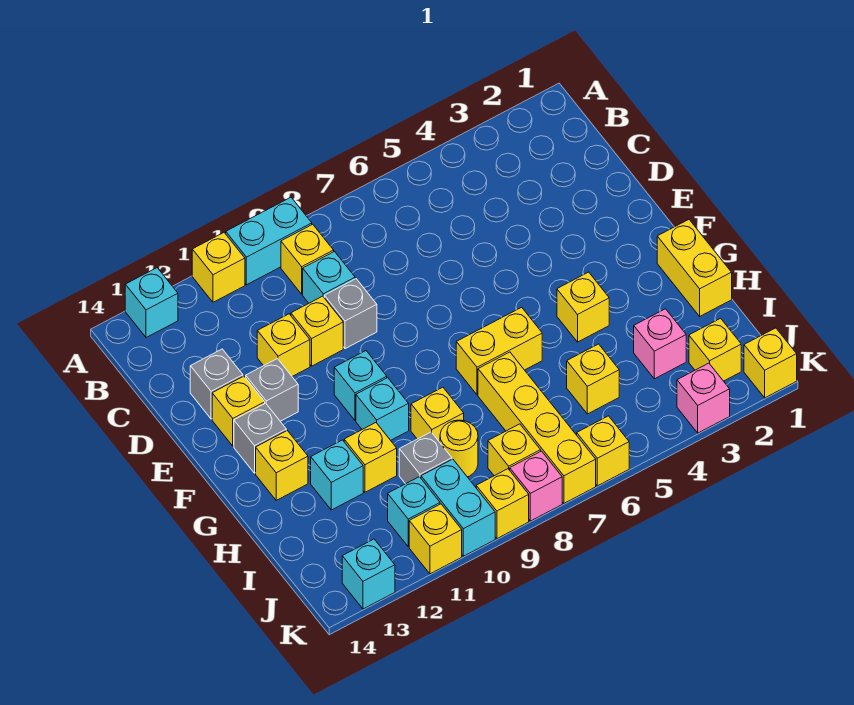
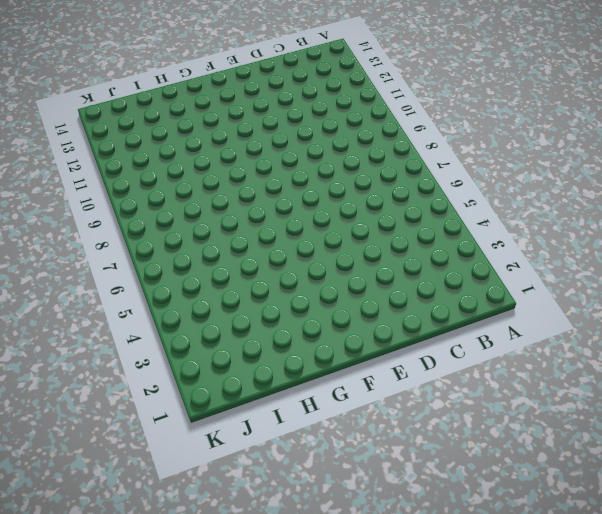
none -> cyan 1x2 brick [226,197,312,285]
none -> yellow 1x1 brick [192,233,245,302]
none -> cyan 1x1 brick [125,268,178,338]
none -> yellow 1x1 brick [281,224,334,294]

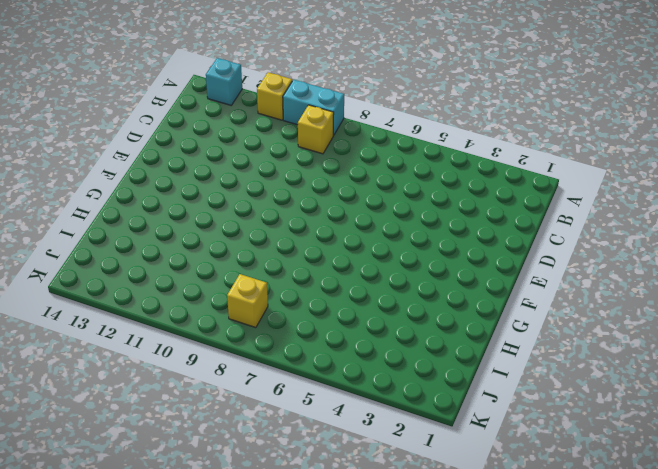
none -> cyan 1x1 brick [303,252,355,303]
none -> grey 1x1 brick [324,279,377,349]
none -> yellow 1x1 brick [291,296,343,366]
none -> yellow 1x1 brick [257,314,310,376]

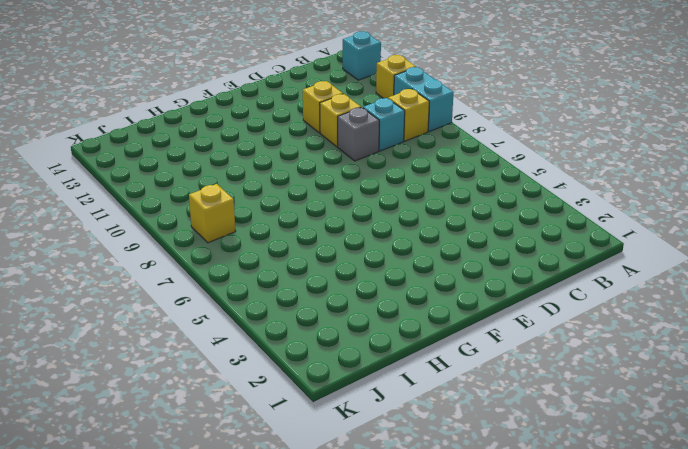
none -> grey 1x1 brick [190,349,243,419]
none -> grey 1x1 brick [246,359,298,421]
none -> yellow 1x1 brick [212,376,265,446]
none -> cyan 1x1 brick [334,351,387,420]

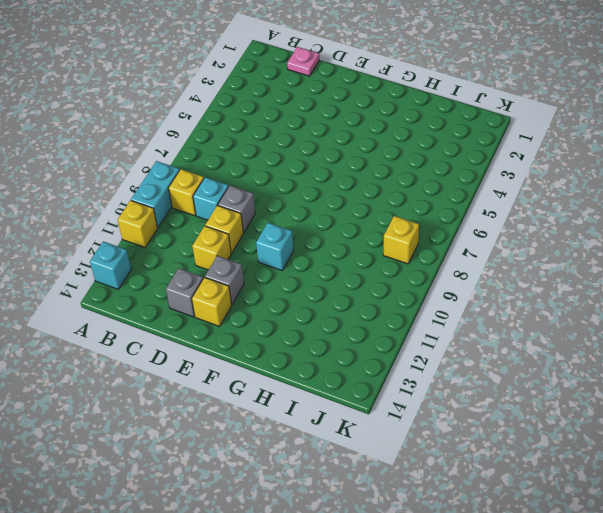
pink 1x1 plate [287,47,319,76] -> none
none -> grey 1x1 brick [234,403,286,473]
none -> yellow 1x2 brick [657,220,732,316]
none -> yellow 1x1 brick [557,272,609,342]
none -> yellow 1x2 brick [456,307,542,395]

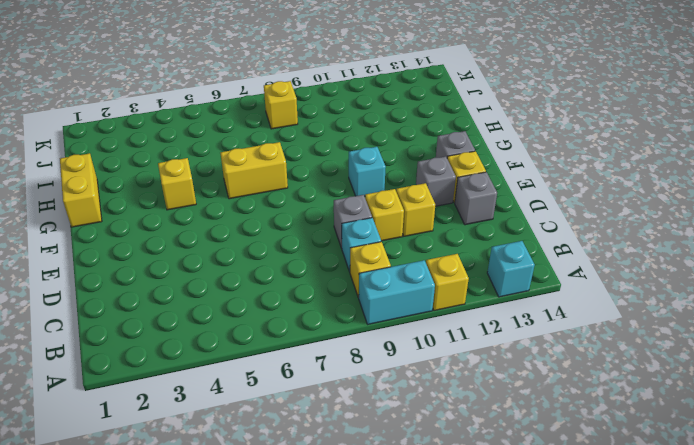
none -> cyan 1x1 brick [356,378,409,440]
none -> yellow 1x1 brick [256,431,308,500]
none -> yellow 1x4 brick [478,352,596,503]
none -> yellow 1x1 brick [411,387,464,442]

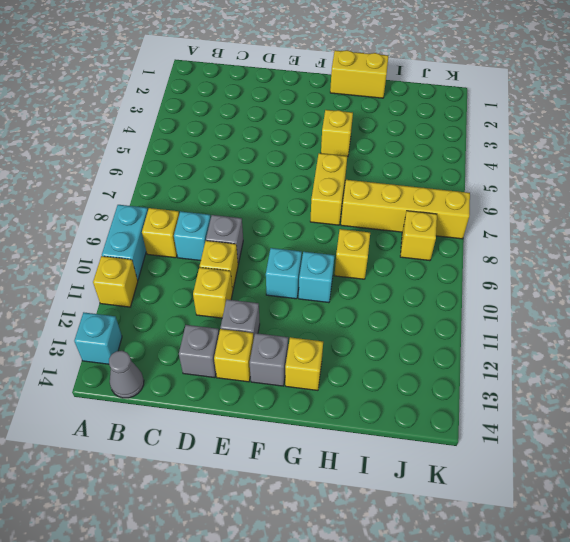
grey 1x1 cone [109,351,144,398] -> none
none -> yellow 1x1 brick [344,423,397,492]
none -> cyan 1x1 brick [311,440,363,510]
none -> pink 1x1 brick [634,309,686,379]
none -> yellow 1x1 brick [567,344,619,414]

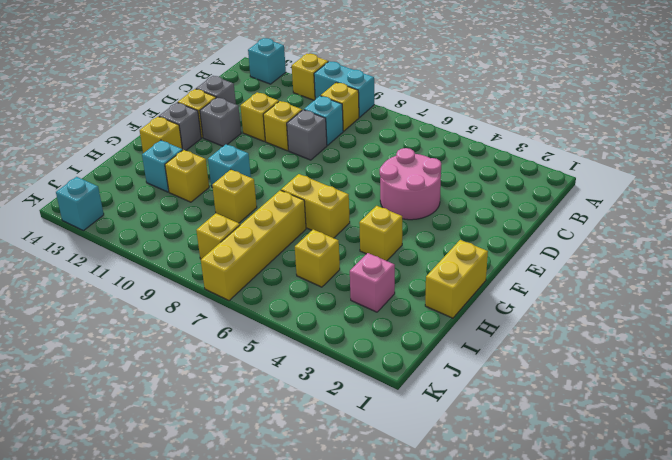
pink 2x2 round brick [380,148,441,220] -> none
none -> cyan 1x1 brick [334,351,387,420]
none -> yellow 1x1 round brick [440,420,478,477]
none -> grey 1x1 brick [399,432,452,484]
none -> yellow 1x1 brick [689,318,741,381]

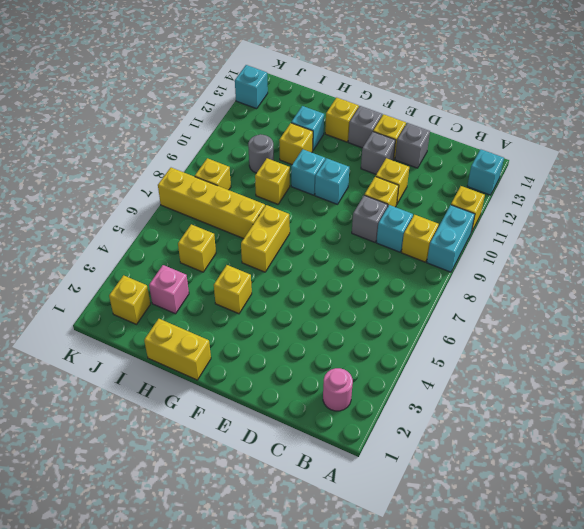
pink 1x1 round brick [323,368,353,411] -> none
grey 1x1 round brick [248,134,274,173] -> grey 1x1 brick [399,432,452,484]
none -> yellow 1x1 round brick [440,420,478,477]
none -> cyan 1x2 brick [421,459,495,556]
none -> cyan 1x1 brick [388,477,440,547]
none -> yellow 1x1 brick [744,328,797,398]

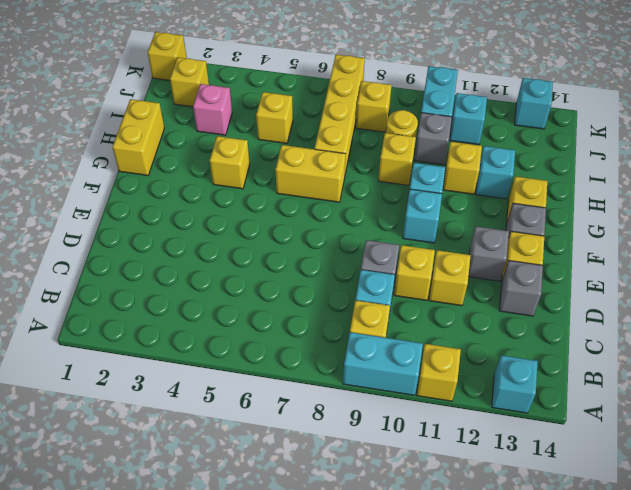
none -> pink 1x1 brick [677,363,730,433]
none -> yellow 1x1 brick [577,416,629,486]
none -> pink 1x1 brick [510,451,562,521]
none -> yellow 1x1 brick [476,469,529,539]

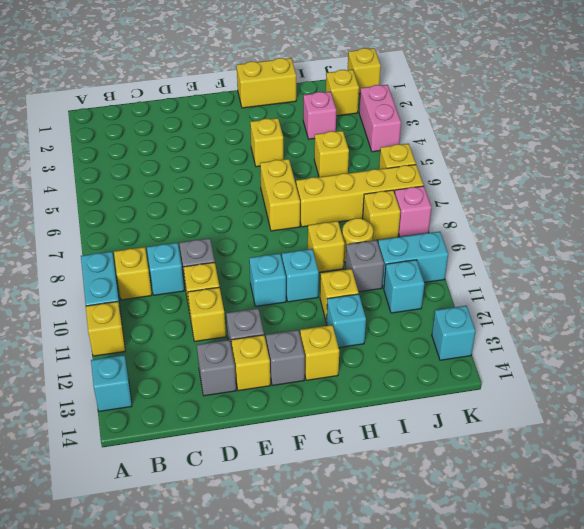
pink 1x2 brick [359,85,401,152] -> pink 1x1 brick [677,363,730,433]
none -> yellow 1x1 brick [476,469,529,539]
none -> yellow 1x1 brick [409,504,462,574]

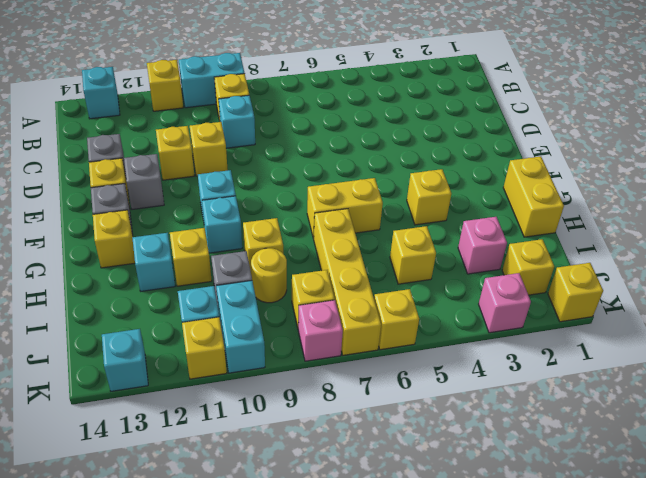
none -> grey 1x1 brick [324,279,377,349]
none -> yellow 1x1 brick [476,469,529,539]

